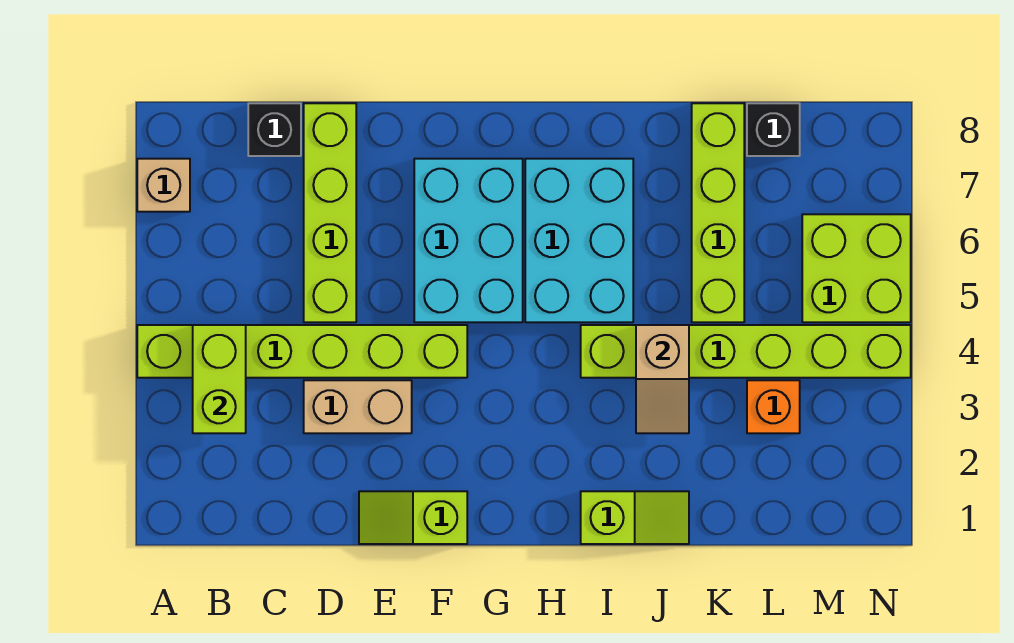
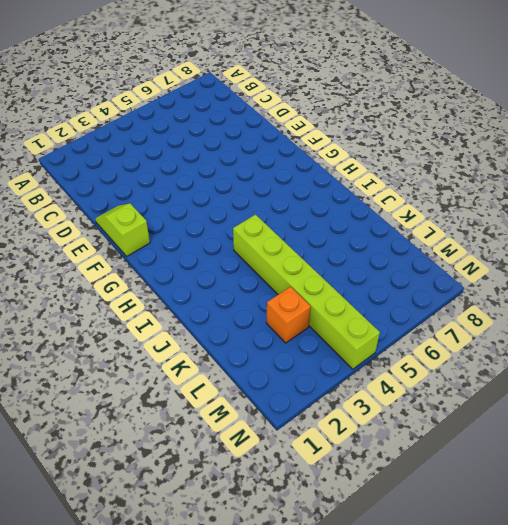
none -> lime 1x6 brick [137,325,467,378]
none -> tan 1x1 brick [137,159,190,212]
none -> black 1x1 brick [248,103,301,156]

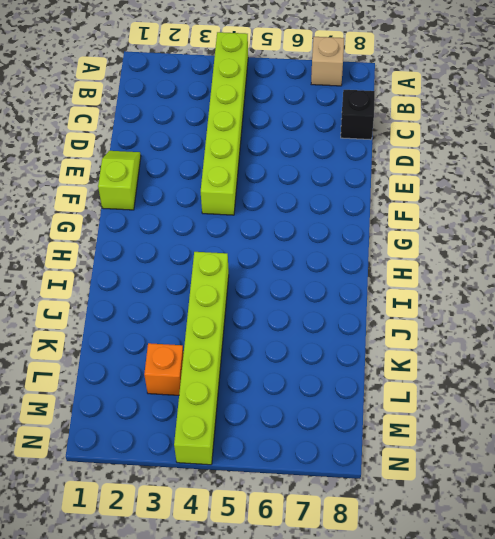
none -> tan 1x2 brick [304,380,412,433]
none -> lime 1x4 brick [304,103,356,322]
none -> cyan 2x3 brick [414,159,523,322]

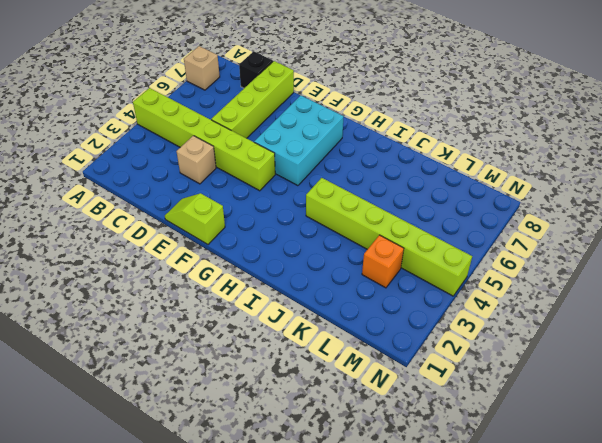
tan 1x1 brick [176,136,216,184] -> tan 1x2 brick [304,380,412,433]
none -> cyan 2x3 brick [525,159,633,322]
none -> lime 1x2 slope [581,491,689,544]
none -> lime 1x4 brick [692,103,744,322]

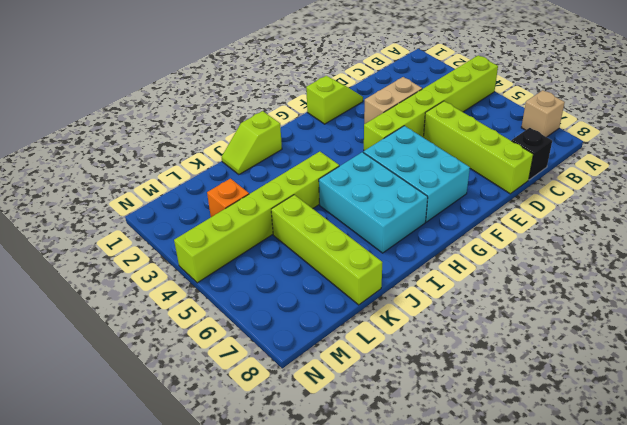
none -> black 1x1 brick [747,103,800,156]
none -> lime 2x2 brick [802,214,911,322]
none -> lime 1x2 brick [193,325,246,433]

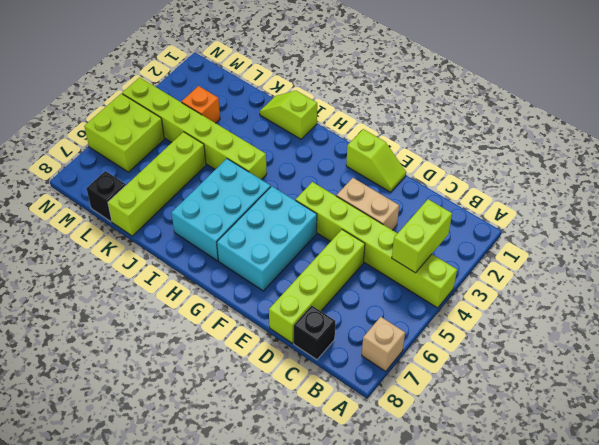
none -> tan 1x2 slope [636,325,689,433]

